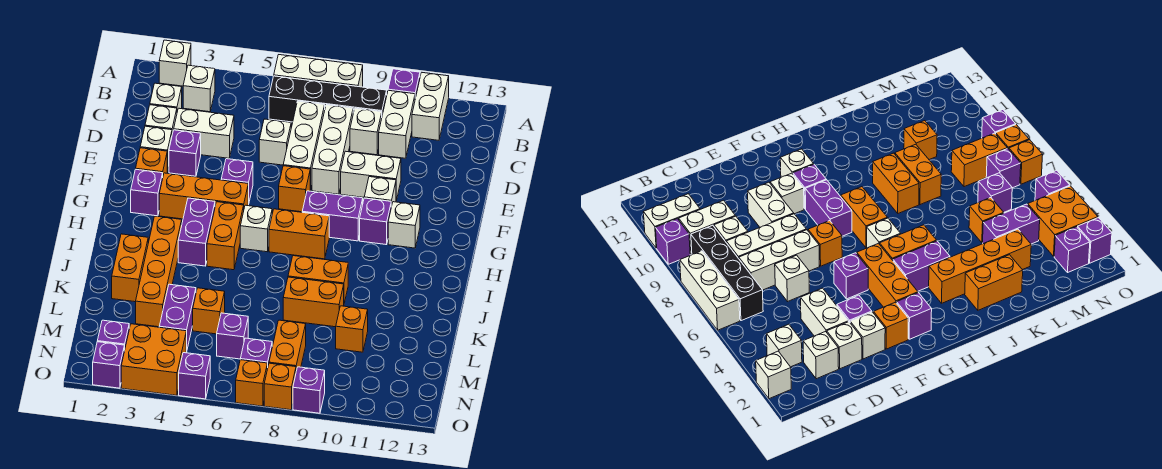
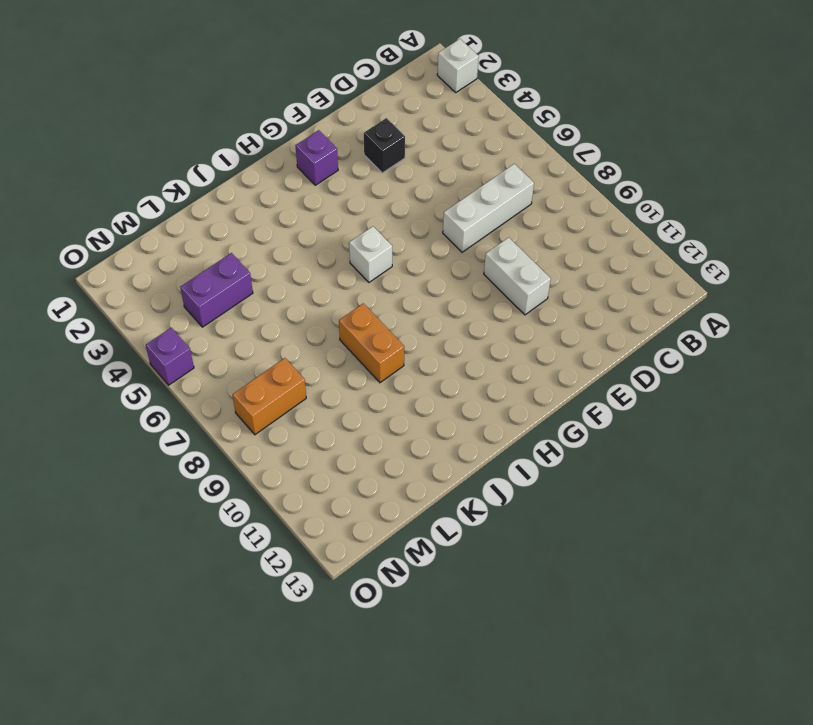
black 1x1 brick [364,118,405,173] -> purple 1x1 brick [169,130,201,176]
none -> white 1x3 brick [274,55,363,87]
none -> purple 1x1 brick [388,69,420,98]
none -> white 1x2 brick [412,73,449,140]
none -> white 1x1 brick [183,65,215,112]

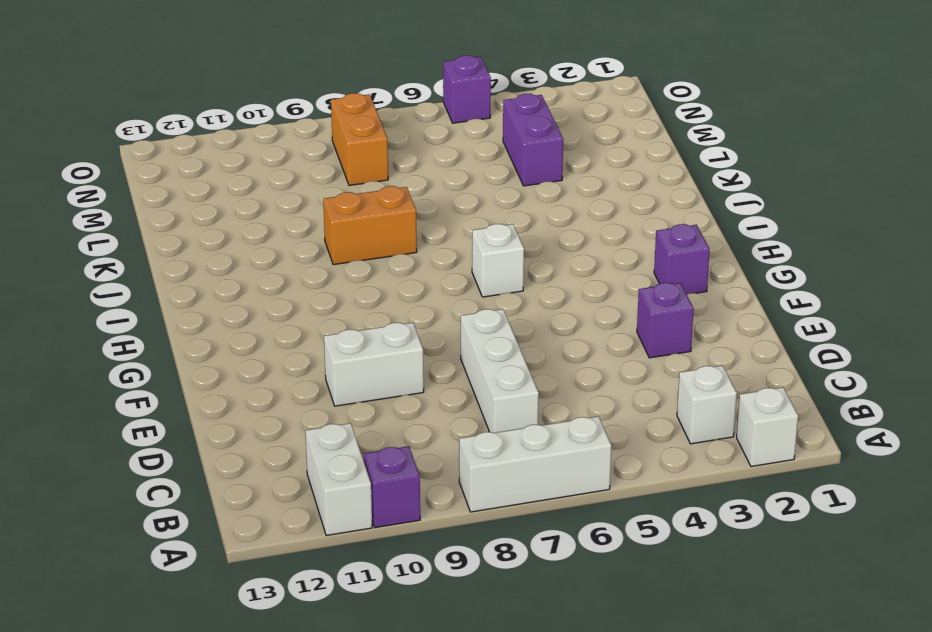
none -> black 1x4 brick [269,76,387,122]
none -> white 1x2 brick [379,90,415,158]
none -> white 1x1 brick [150,83,182,112]
none -> white 1x3 brick [312,105,353,194]

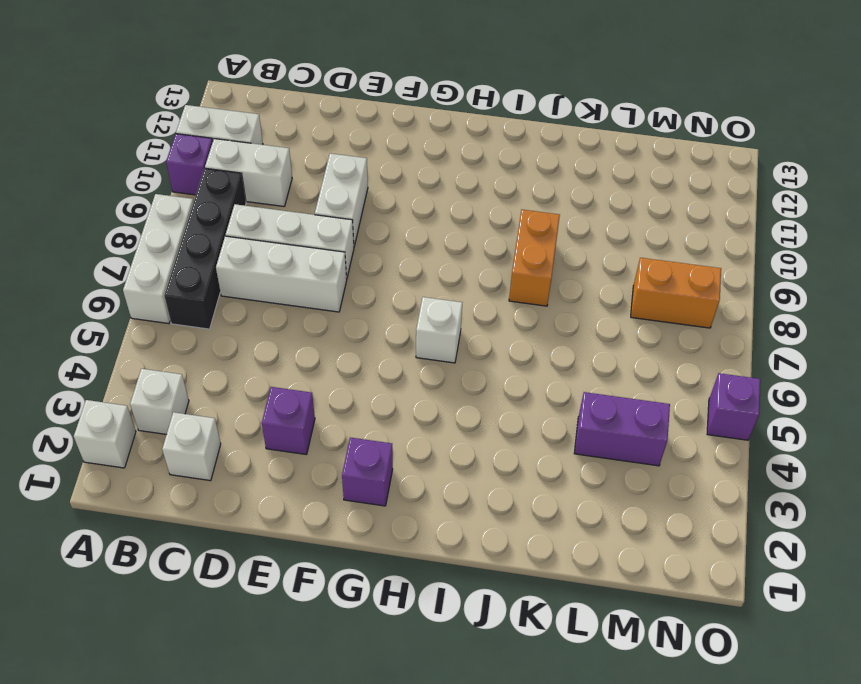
none -> white 1x1 brick [350,108,382,155]
none -> white 1x1 brick [145,105,177,134]
none -> white 1x2 brick [174,108,234,158]
none -> white 1x1 brick [259,119,291,165]

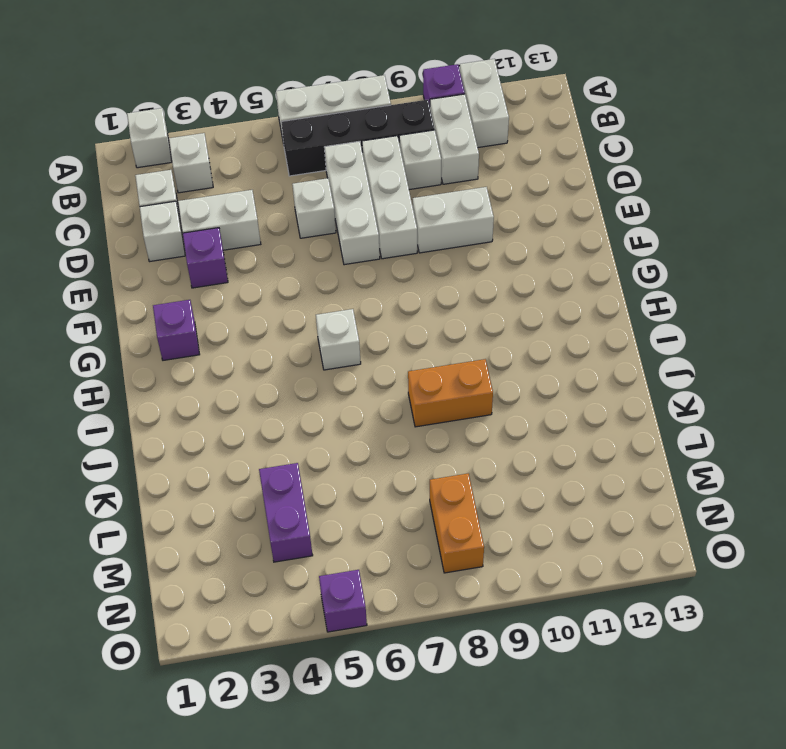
none -> white 1x1 brick [140,126,172,173]
none -> orange 1x1 brick [136,148,167,175]
none -> purple 1x1 brick [221,159,253,205]
none -> orange 1x1 brick [279,166,310,212]

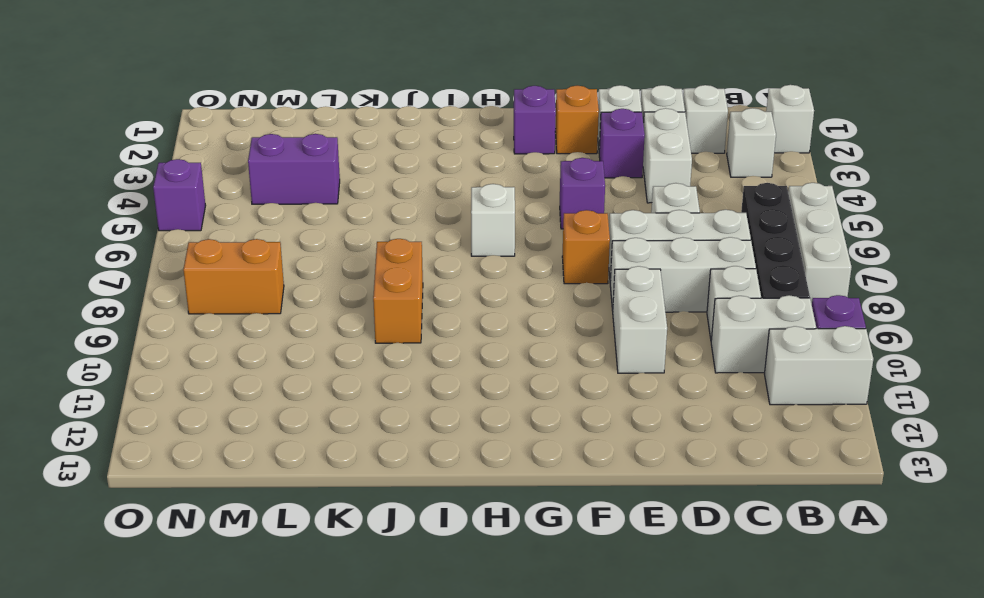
none -> white 1x1 brick [364,177,396,207]
none -> orange 1x3 brick [159,173,248,219]
none -> purple 1x2 brick [302,191,363,241]
none -> purple 1x1 brick [360,198,391,245]

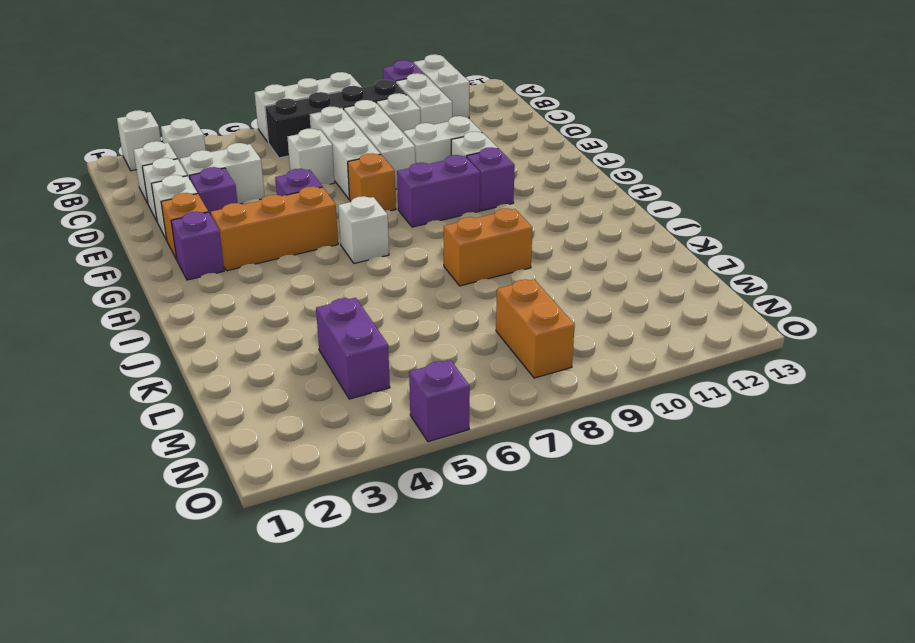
none -> white 1x1 brick [388,202,420,248]
none -> purple 1x2 brick [178,198,215,266]
none -> orange 1x2 brick [207,202,244,270]
none -> orange 1x2 brick [269,209,329,259]

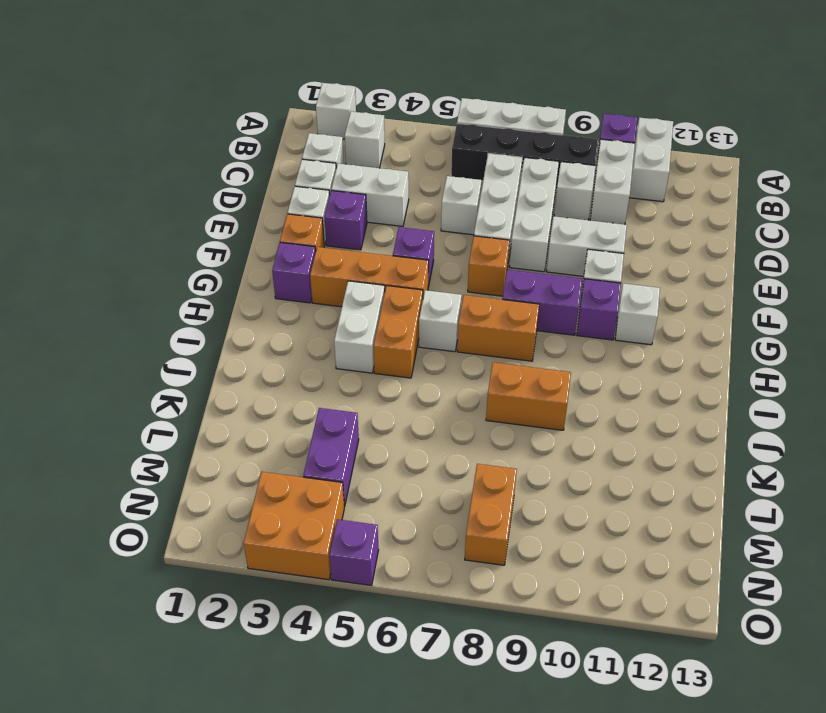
white 1x2 brick [334,281,385,373] -> purple 1x2 brick [178,198,215,266]
none -> orange 1x4 brick [136,216,182,327]
none -> orange 1x2 brick [112,234,148,302]
none -> orange 1x2 brick [283,277,344,327]
none -> orange 1x1 brick [193,288,225,334]

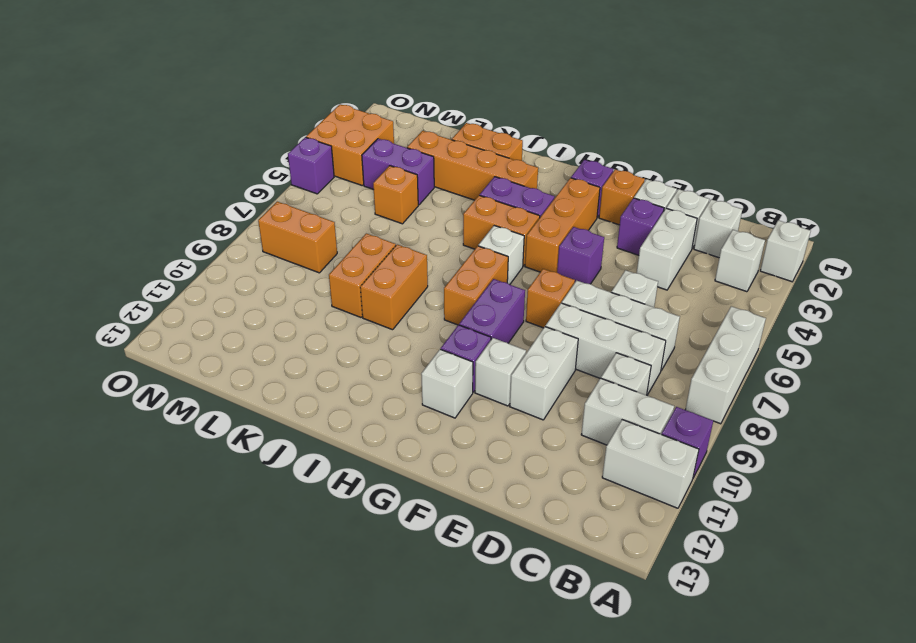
none -> black 1x4 brick [269,76,387,122]
none -> orange 1x1 brick [336,306,368,352]
none -> purple 1x1 brick [217,313,248,359]
none -> purple 1x1 brick [97,320,129,351]

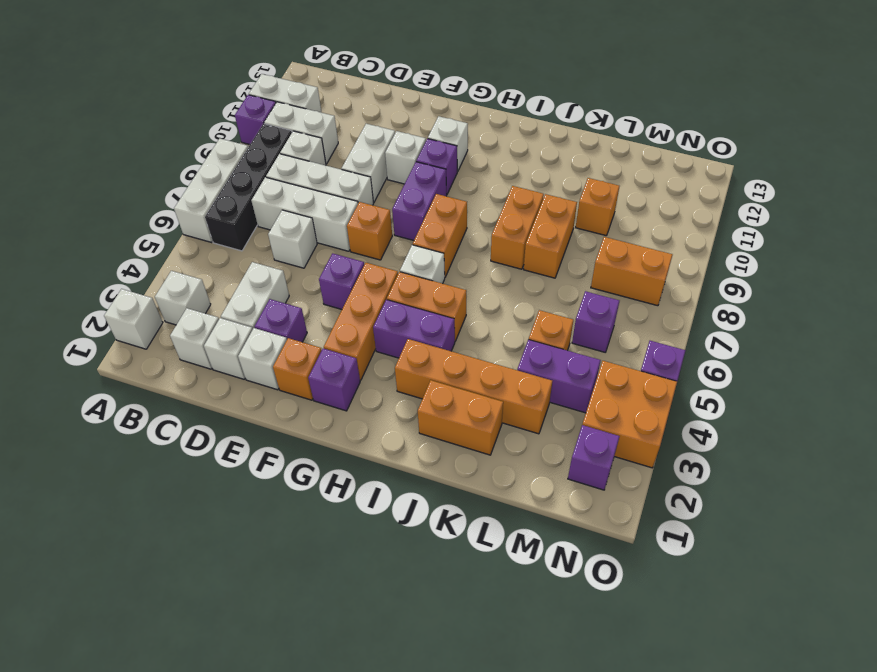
none -> purple 1x1 brick [240,338,272,369]
none -> purple 1x1 brick [93,342,124,388]
none -> orange 1x1 brick [236,360,267,406]
none -> orange 1x1 brick [264,363,296,410]

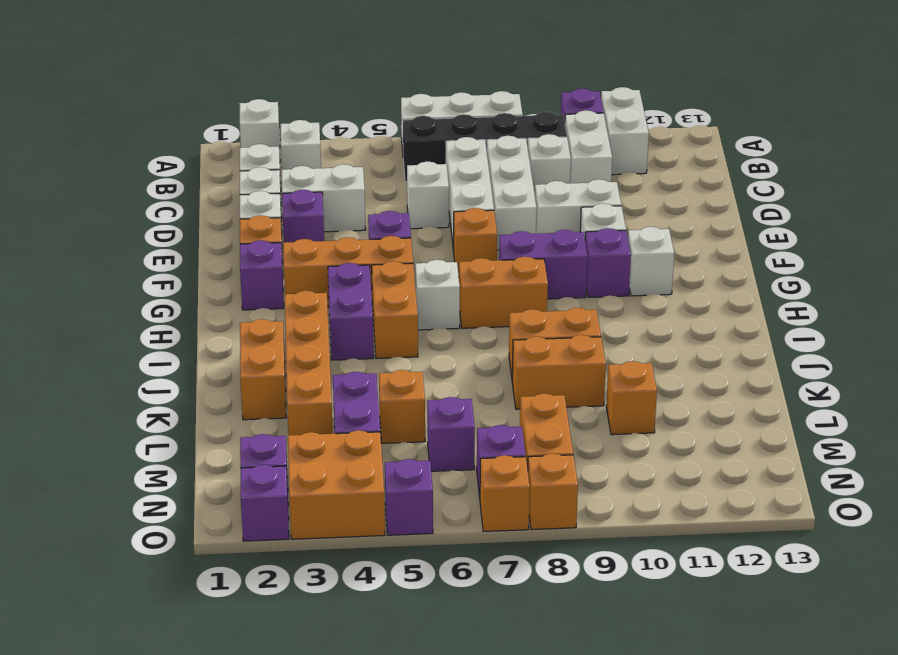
none -> purple 1x1 brick [293,367,325,413]

